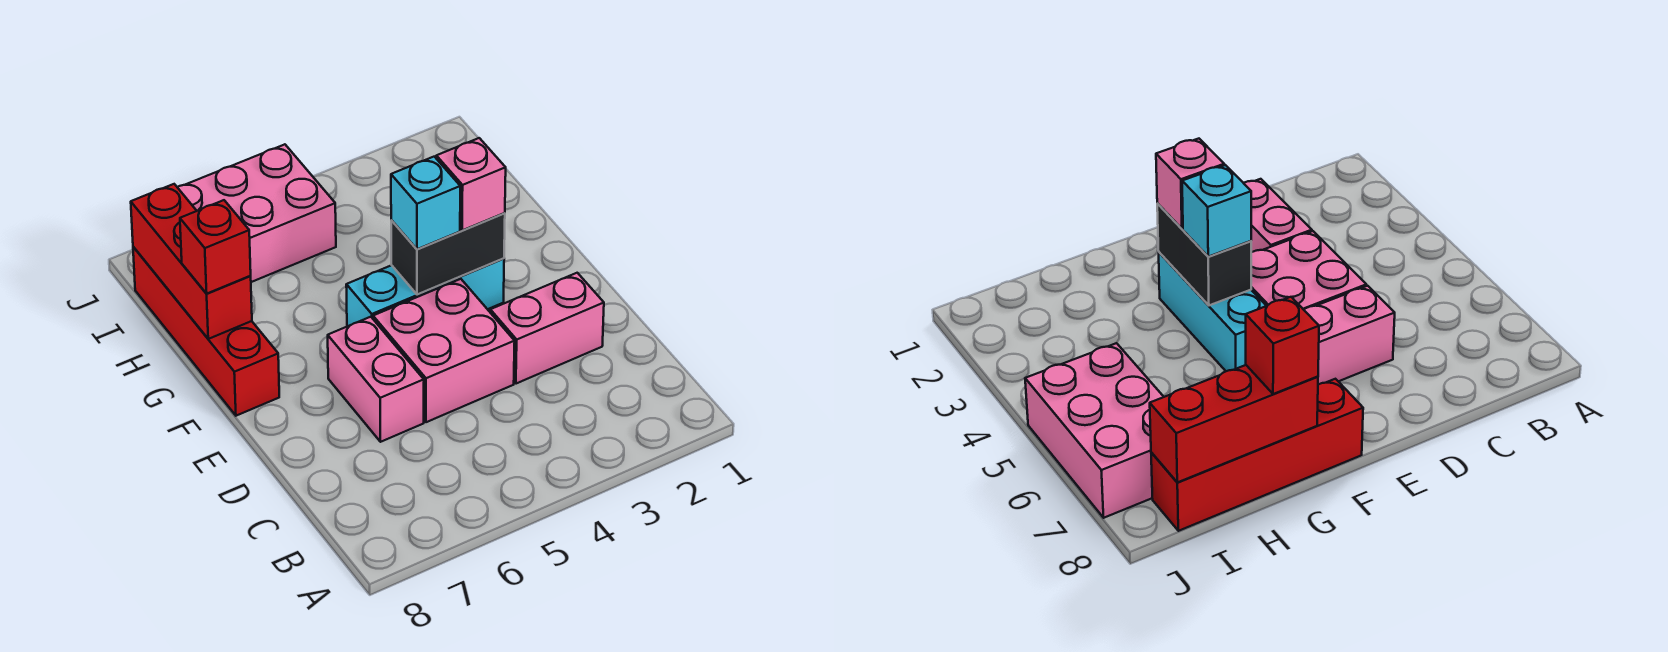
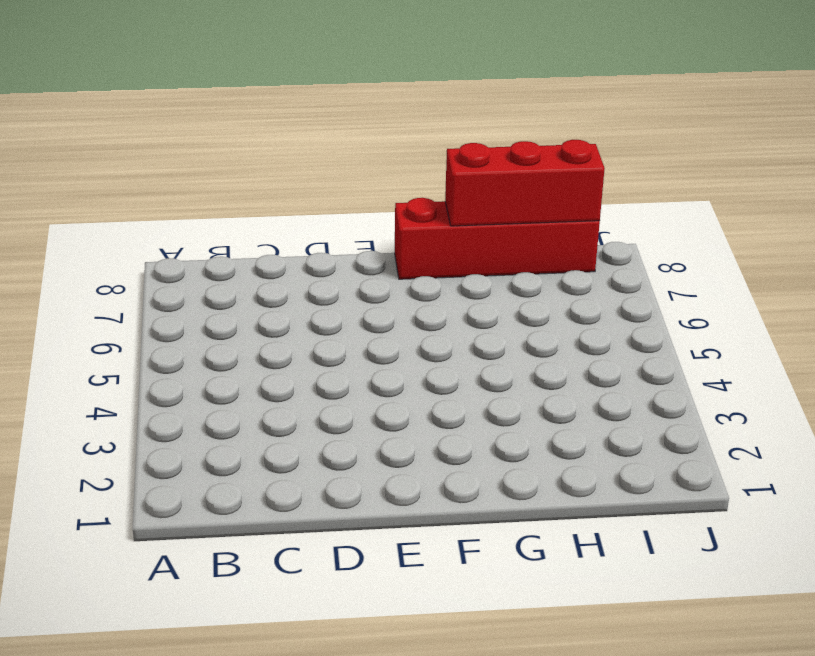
none -> pink 1x2 brick [490,273,604,384]
none -> pink 2x2 brick [373,279,515,422]

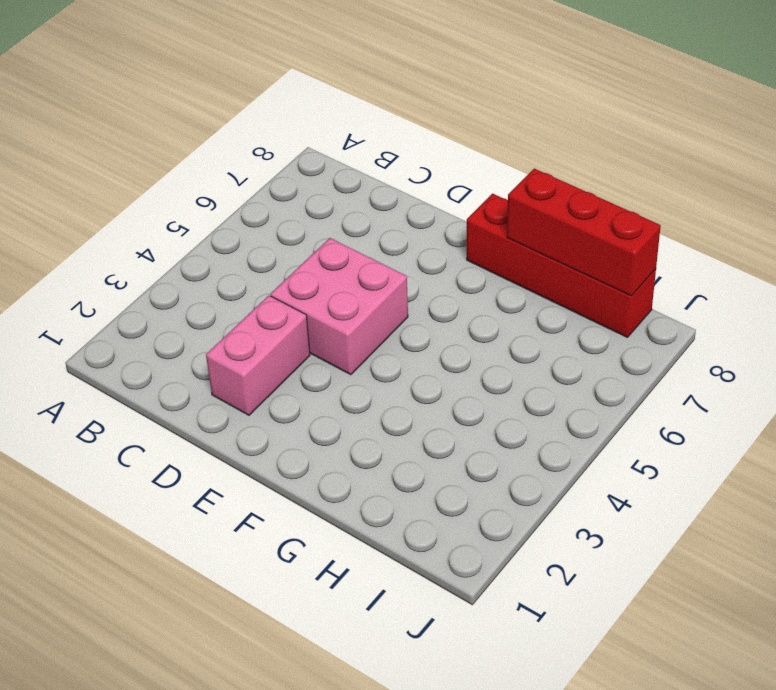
none -> pink 1x2 brick [328,317,424,442]
none -> cyan 1x3 brick [346,259,504,326]

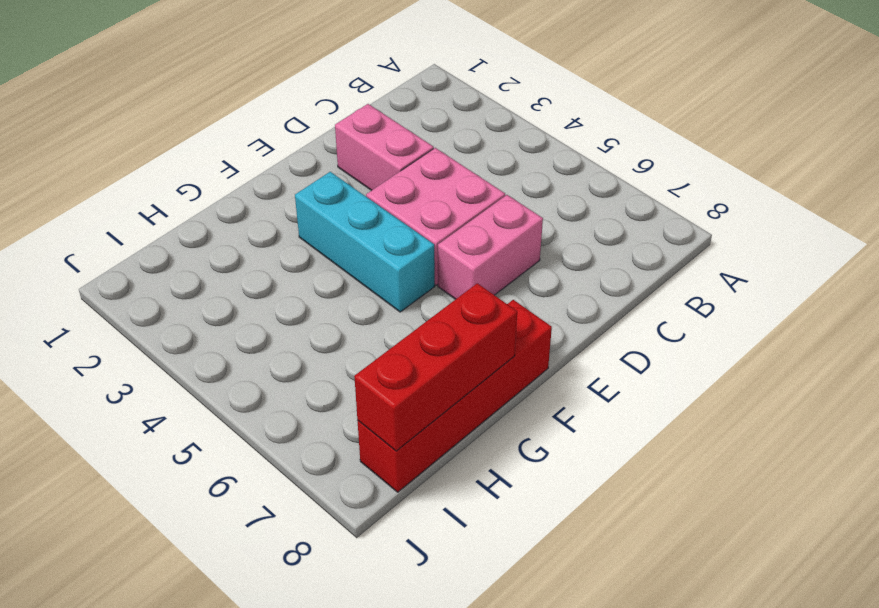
none -> pink 2x3 brick [177,144,336,282]
none -> black 1x2 brick [391,213,505,295]

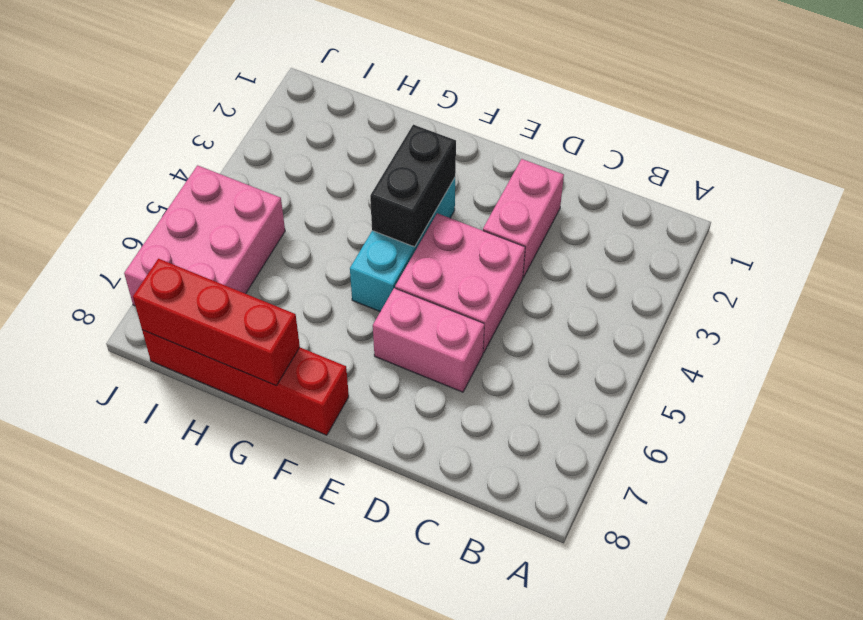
none -> pink 1x1 brick [436,138,506,230]
none -> cyan 1x1 brick [391,157,460,249]

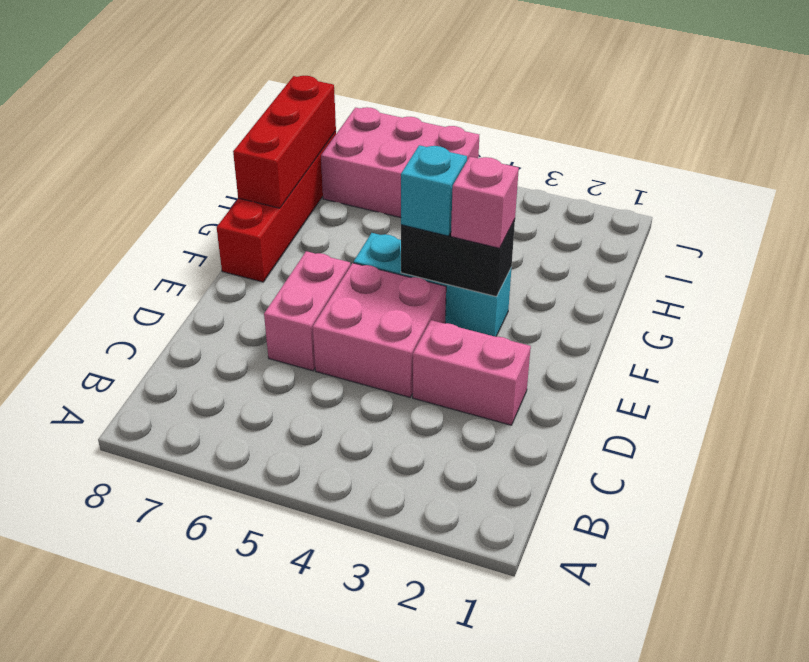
none -> red 1x1 brick [180,200,251,294]

